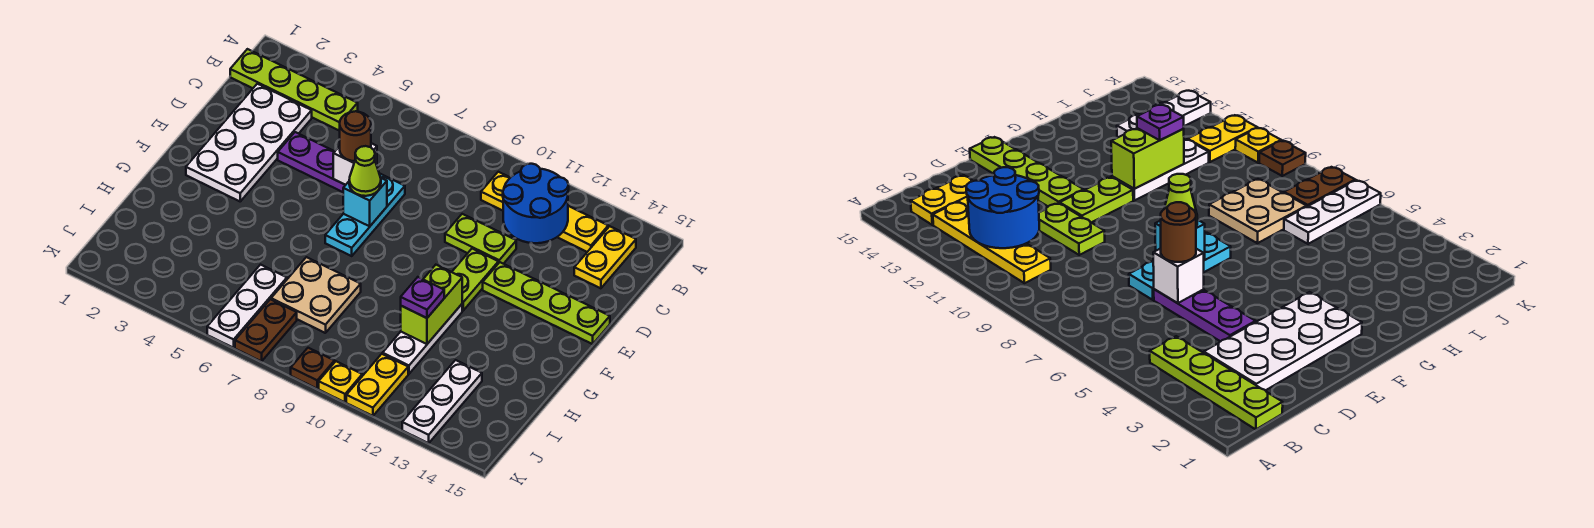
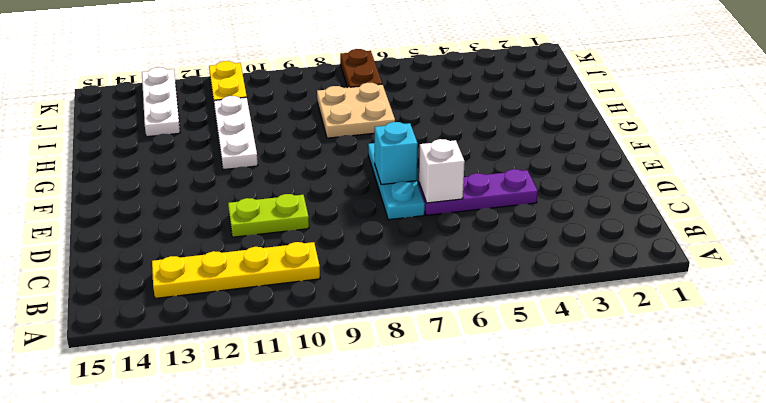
none -> lime 1x4 plate [230,49,358,131]
none -> yellow 1x2 plate [574,226,636,288]
none -> white 2x4 plate [186,84,312,201]

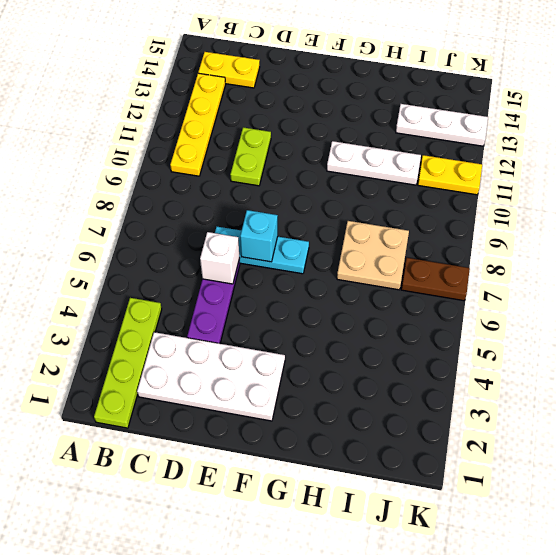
none -> lime 1x2 plate [452,249,498,311]
none -> lime 1x4 plate [483,262,610,344]
none -> white 1x3 plate [207,265,287,348]

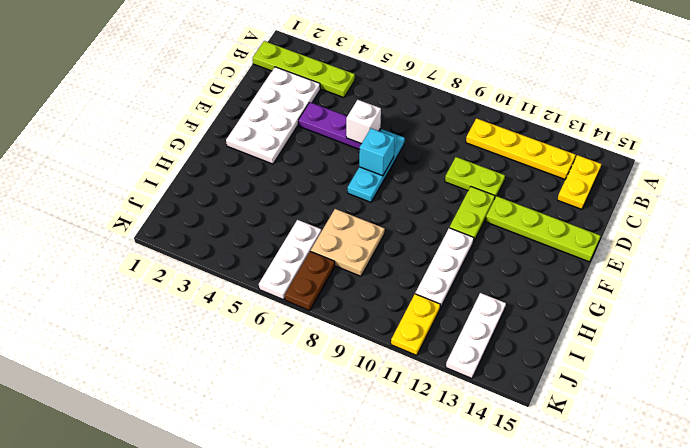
none -> brown 1x1 plate [291,348,334,389]
none -> yellow 1x1 plate [319,361,362,402]
none -> blue 2x2 round brick [503,164,569,243]

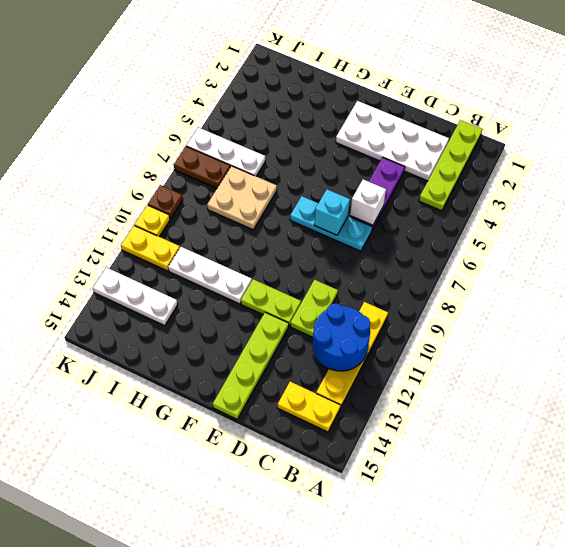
none -> lime 1x2 brick [401,265,462,344]
none -> brown 1x1 round brick [340,111,371,161]
none -> lime 1x1 cone [349,146,381,196]

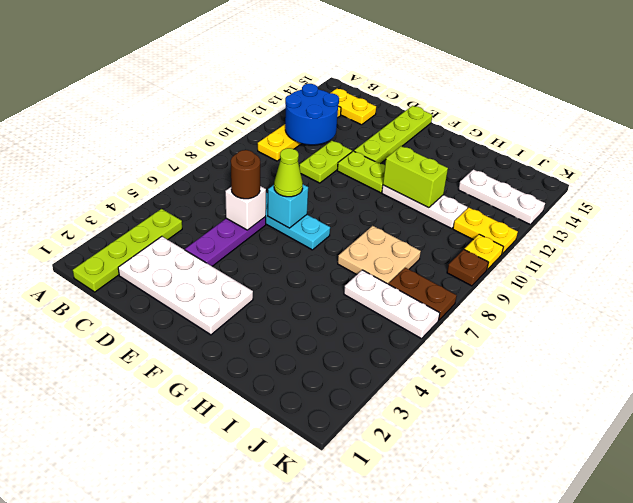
none -> purple 1x1 plate [401,277,444,318]

